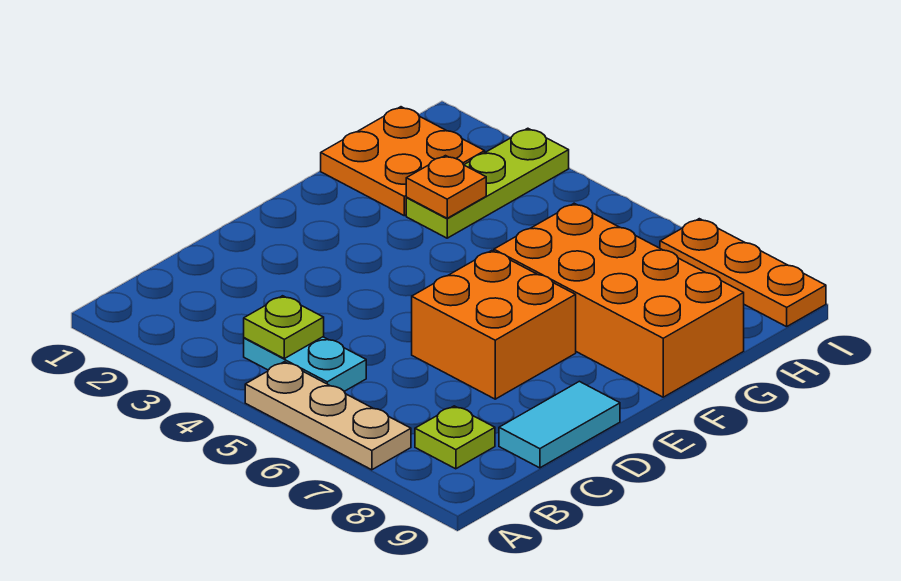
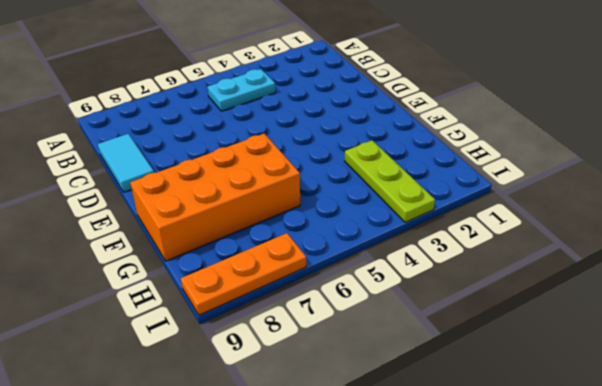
none -> tan 1x3 plate [245,362,411,470]
none -> lime 1x1 plate [415,406,495,469]

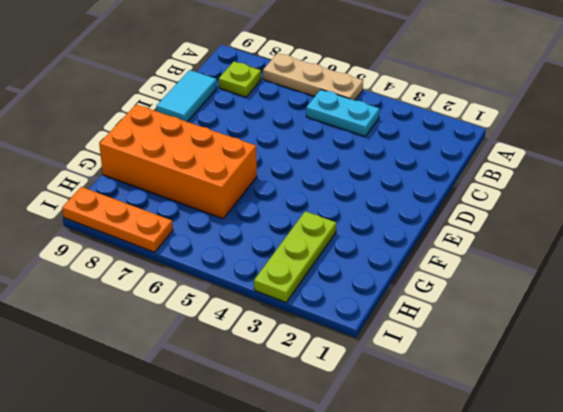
none -> orange 2x2 brick [412,251,576,399]
none -> orange 2x2 plate [321,107,485,216]

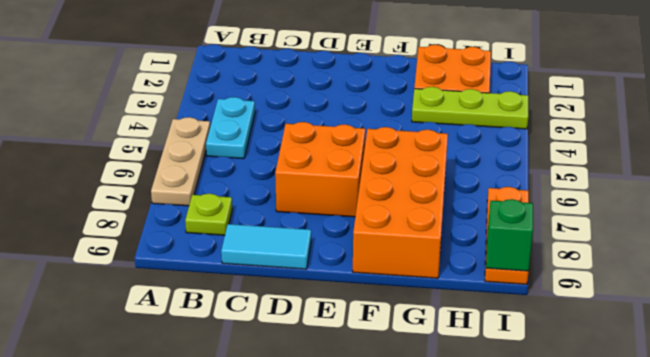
green 1x1 brick [486,199,533,271] -> none
none -> lime 1x1 plate [244,296,324,359]
none -> orange 1x1 plate [406,156,486,218]

